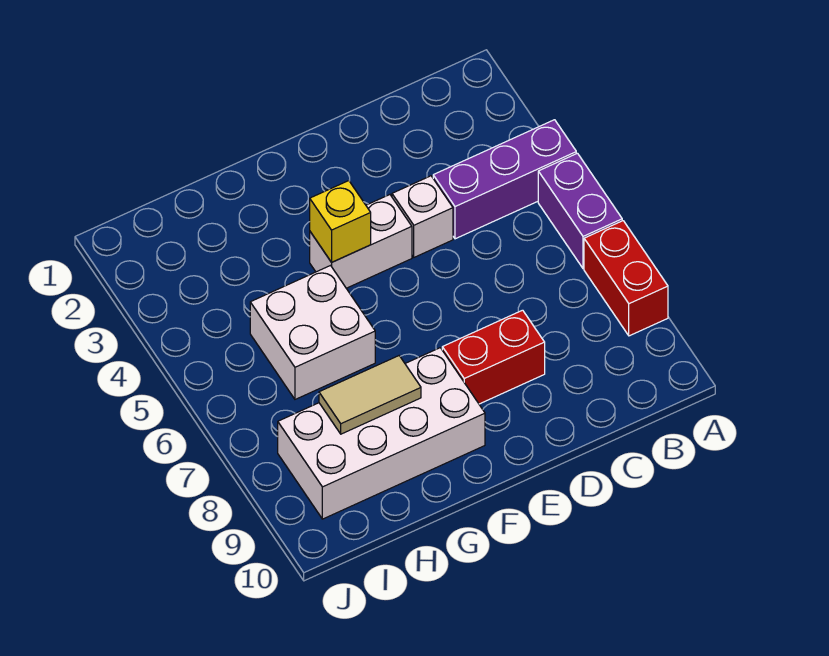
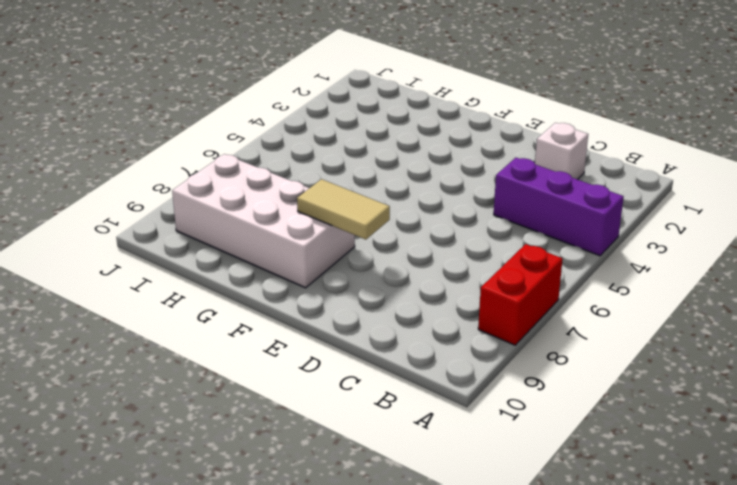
white 1x1 brick [535,123,588,180] -> white 1x1 brick moved to [392,176,453,257]
tan 1x2 tile [297,179,390,240] -> tan 1x2 tile moved to [319,356,421,434]
none -> purple 1x2 brick [538,153,622,269]
none -> red 1x2 brick [442,310,545,404]

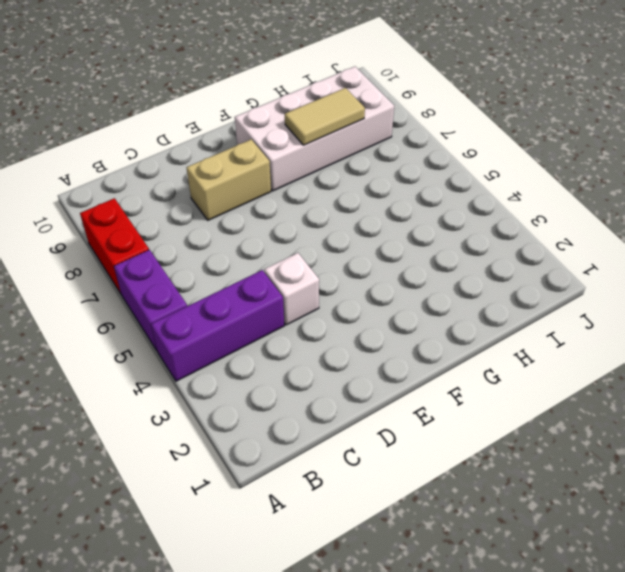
tan 1x2 brick [187,139,271,220] -> red 1x2 brick [442,310,545,404]
none -> white 1x2 brick [310,195,412,288]
none -> white 2x2 brick [250,266,375,399]

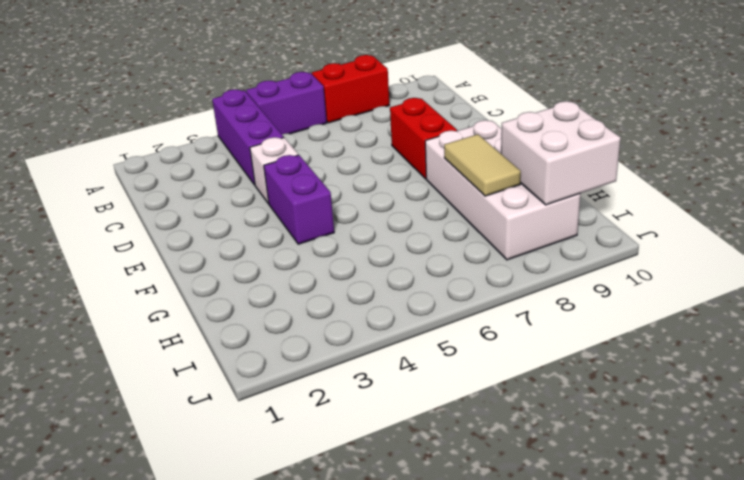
purple 1x2 brick [264,155,334,244] -> white 1x2 brick [310,195,412,288]
white 2x2 brick [501,101,621,205] -> white 2x2 brick moved to [250,266,375,399]
none -> yellow 1x1 brick [310,181,371,262]

